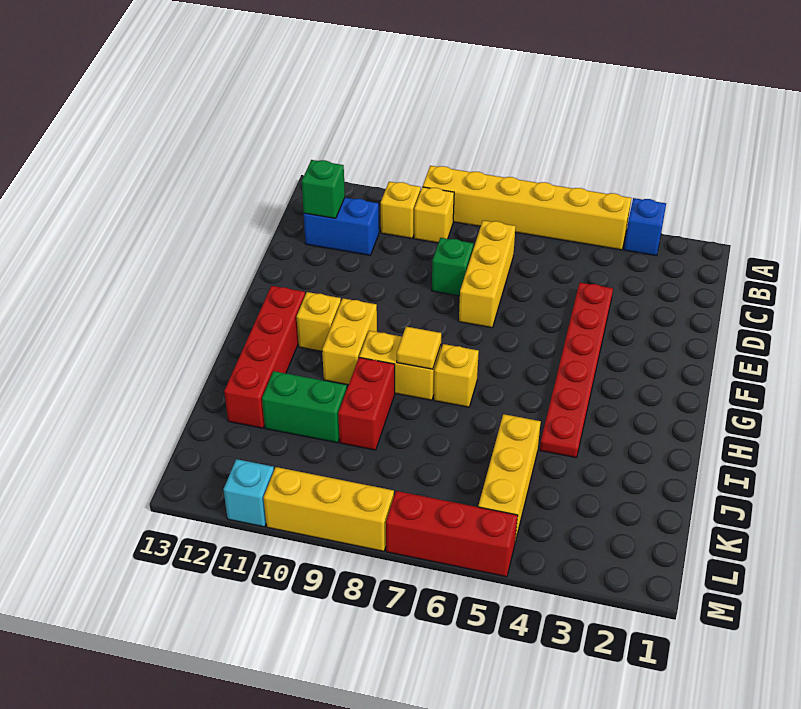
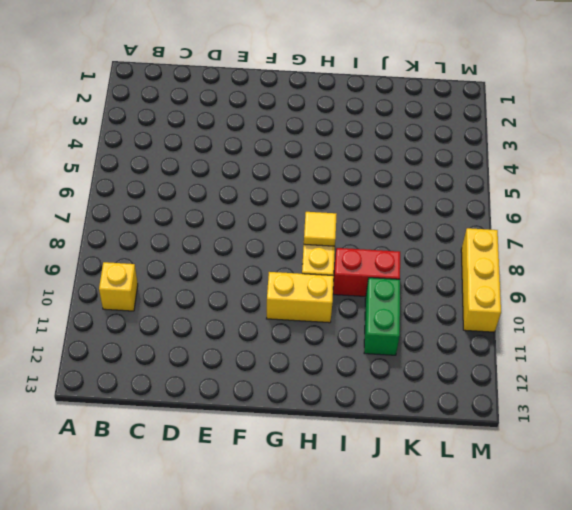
none -> blue 1x1 brick [624,198,666,256]
none -> yellow 1x6 brick [423,166,631,250]
none -> yellow 1x1 brick [414,187,454,243]

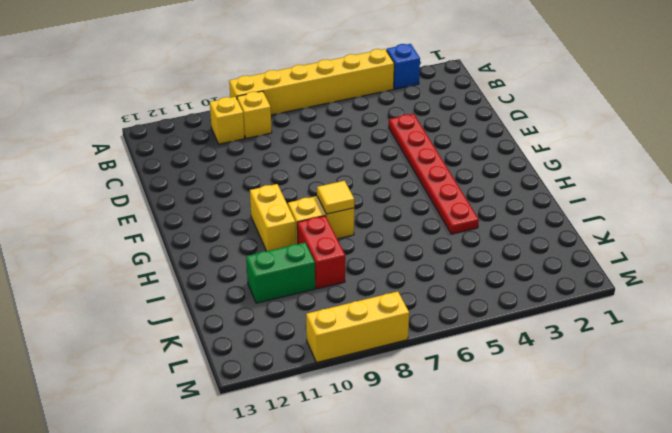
none -> yellow 1x3 brick [459,220,516,328]
none -> blue 1x2 brick [304,198,379,255]
none -> green 1x1 brick [432,238,473,296]

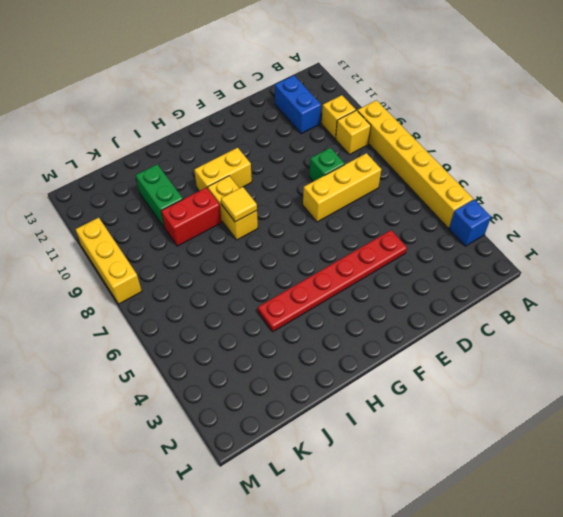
none -> yellow 1x1 brick [297,292,341,351]
none -> red 1x4 brick [224,286,305,428]
none -> yellow 1x1 brick [434,344,479,407]

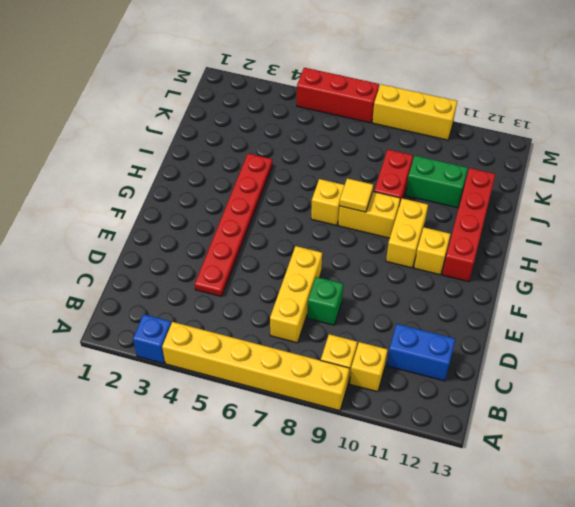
none -> yellow 1x3 brick [478,414,541,542]
none -> cyan 1x1 brick [223,459,274,527]
none -> green 1x1 brick [302,160,345,218]

